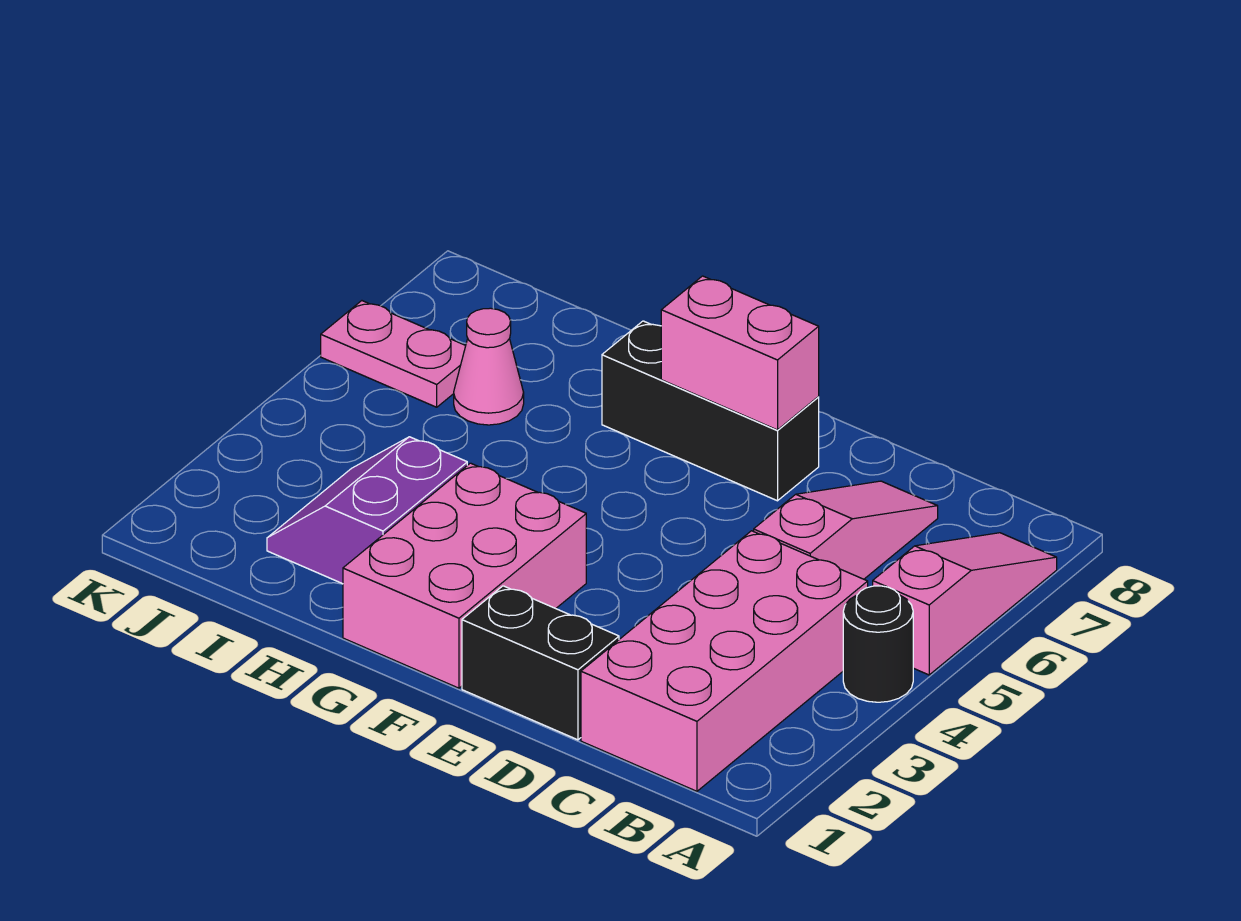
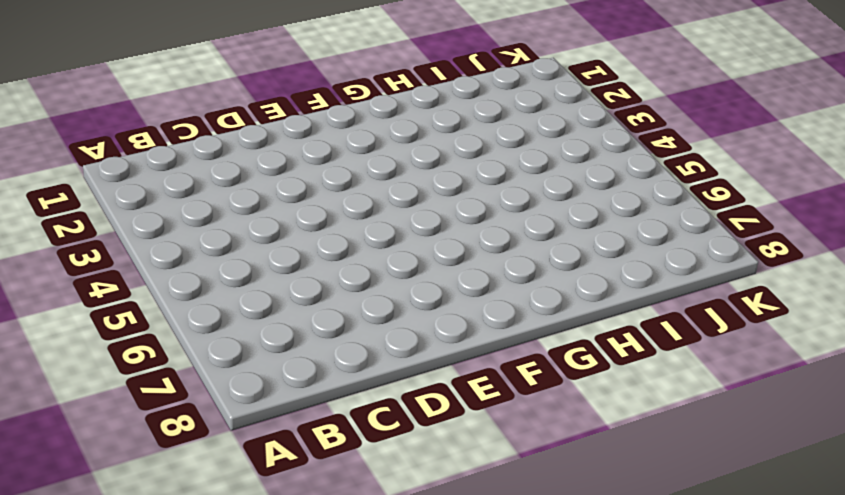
none -> black 1x1 round brick [843,586,913,702]
none -> pink 1x3 slope [873,533,1057,675]

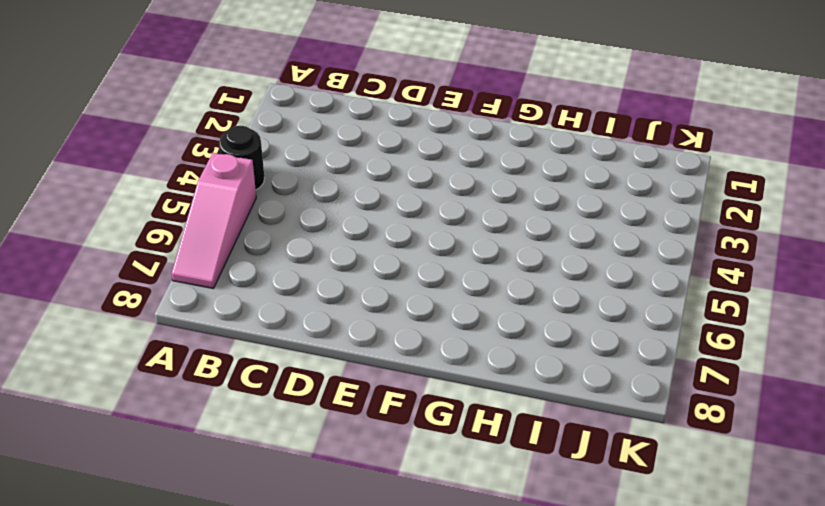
none -> pink 2x4 brick [581,531,868,791]
none -> pink 1x3 slope [754,481,938,579]

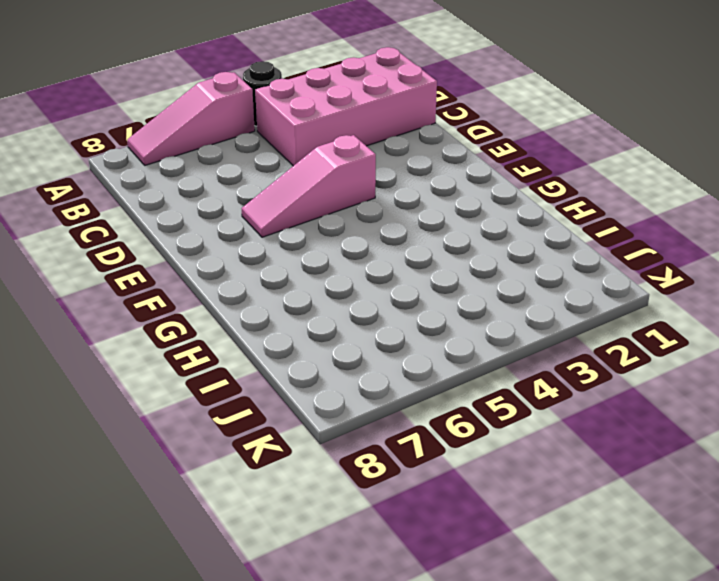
pink 1x3 slope [242,135,376,237] -> pink 1x3 slope moved to [754,481,938,579]
none -> black 1x2 brick [462,586,619,740]
none -> black 1x3 brick [602,321,819,501]

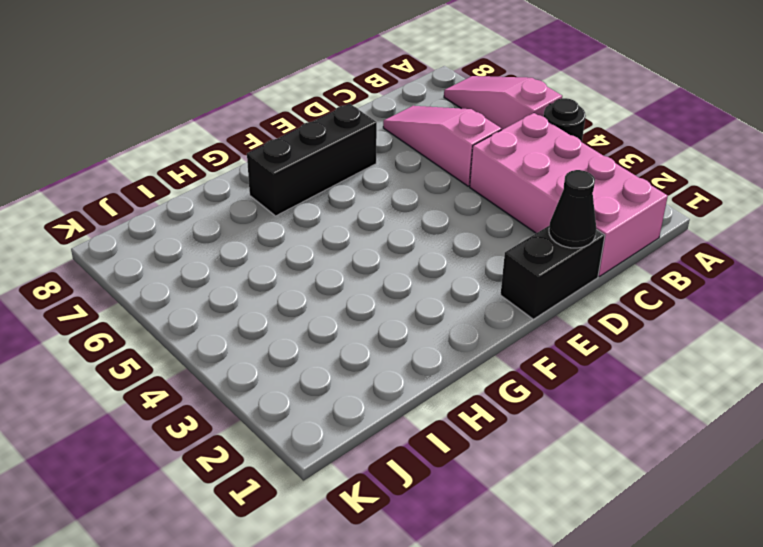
black 1x1 cone [549,170,596,248] -> none
none -> pink 2x3 brick [343,463,586,688]
none -> purple 2x2 slope [267,437,467,584]

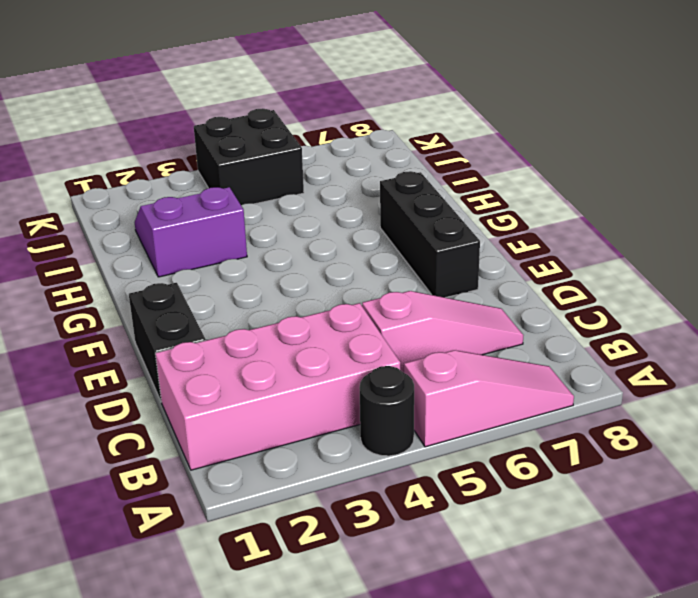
black 2x2 brick [194,108,304,205] -> none
none -> pink 2x3 brick [343,463,586,688]
none -> pink 1x1 cone [454,308,524,425]

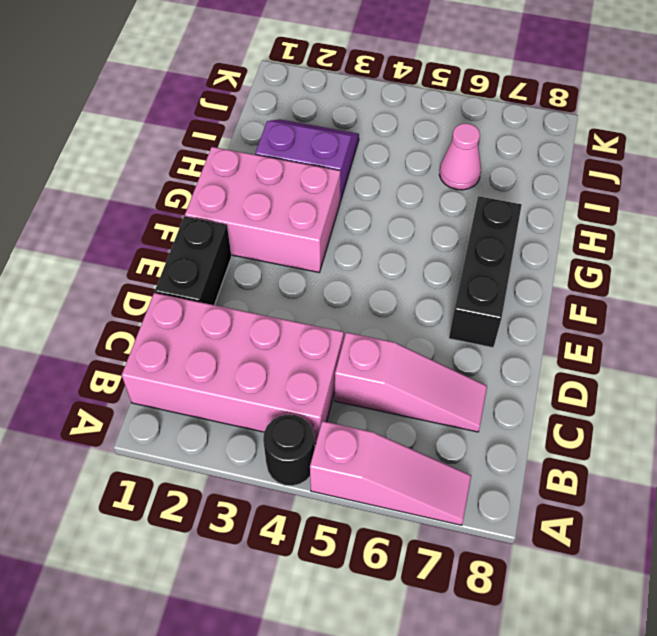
none -> pink 1x2 plate [321,301,466,407]
none -> pink 1x2 brick [661,276,819,430]

